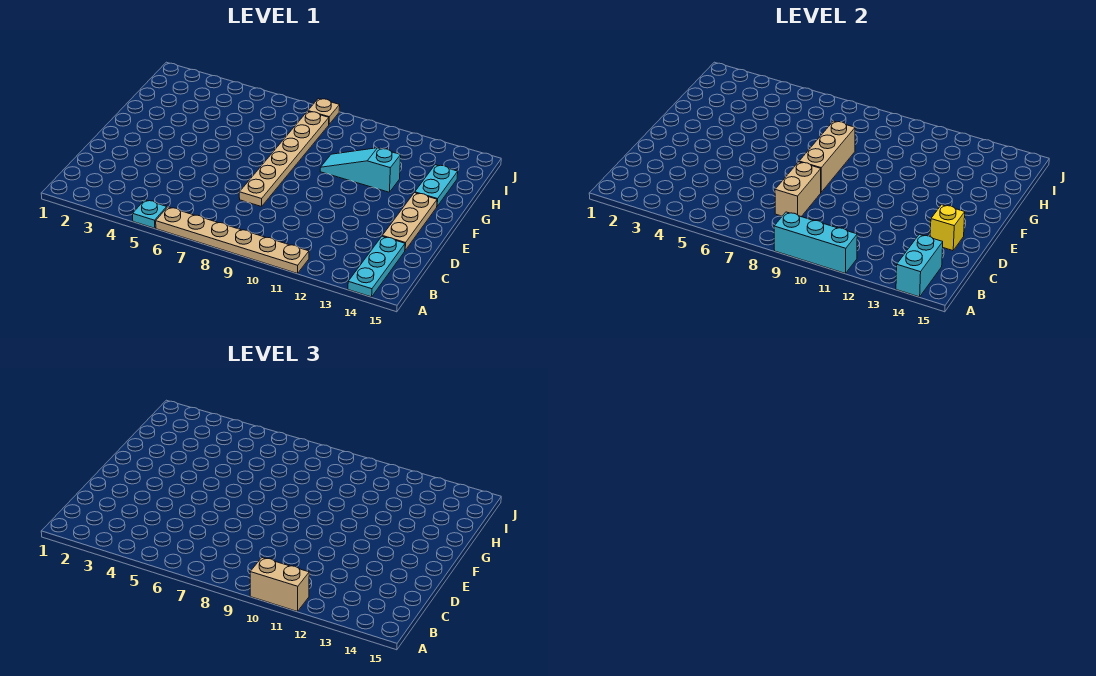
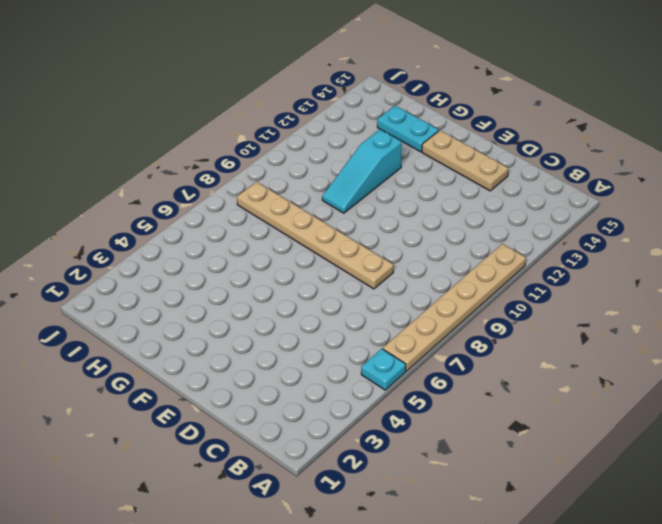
none -> cyan 1x3 plate [348,236,405,297]
none -> tan 1x1 plate [308,98,340,124]
none -> cyan 1x3 brick [774,212,857,273]

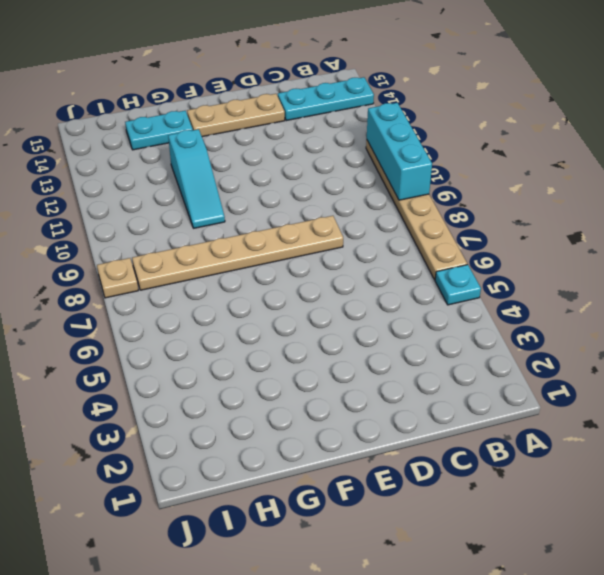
none -> cyan 1x2 brick [896,234,943,297]
none -> tan 1x2 brick [775,162,821,217]
none -> yellow 1x1 brick [930,205,965,251]

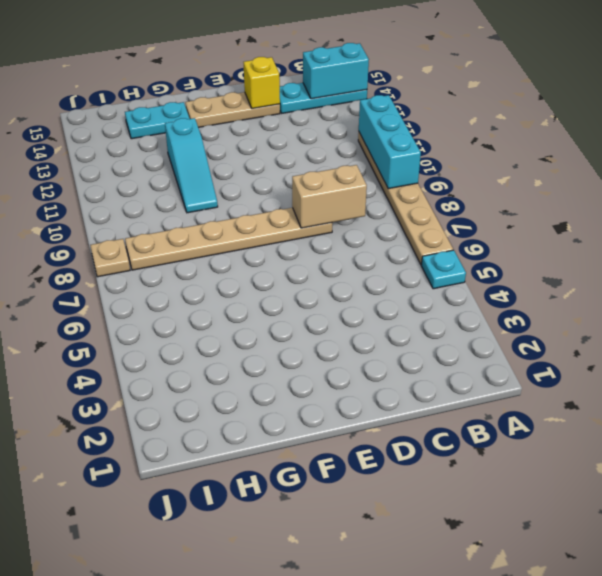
none -> tan 1x3 brick [799,121,855,192]
none -> tan 1x2 brick [250,558,309,611]

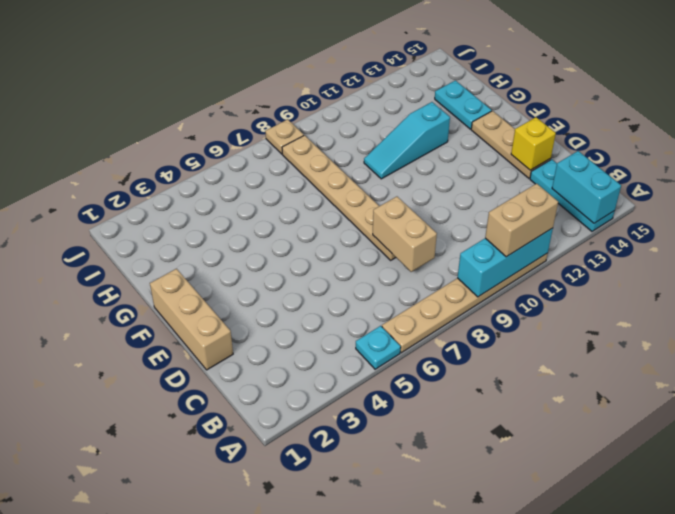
tan 1x3 brick [150,269,233,370] -> tan 1x3 brick moved to [799,121,855,192]

